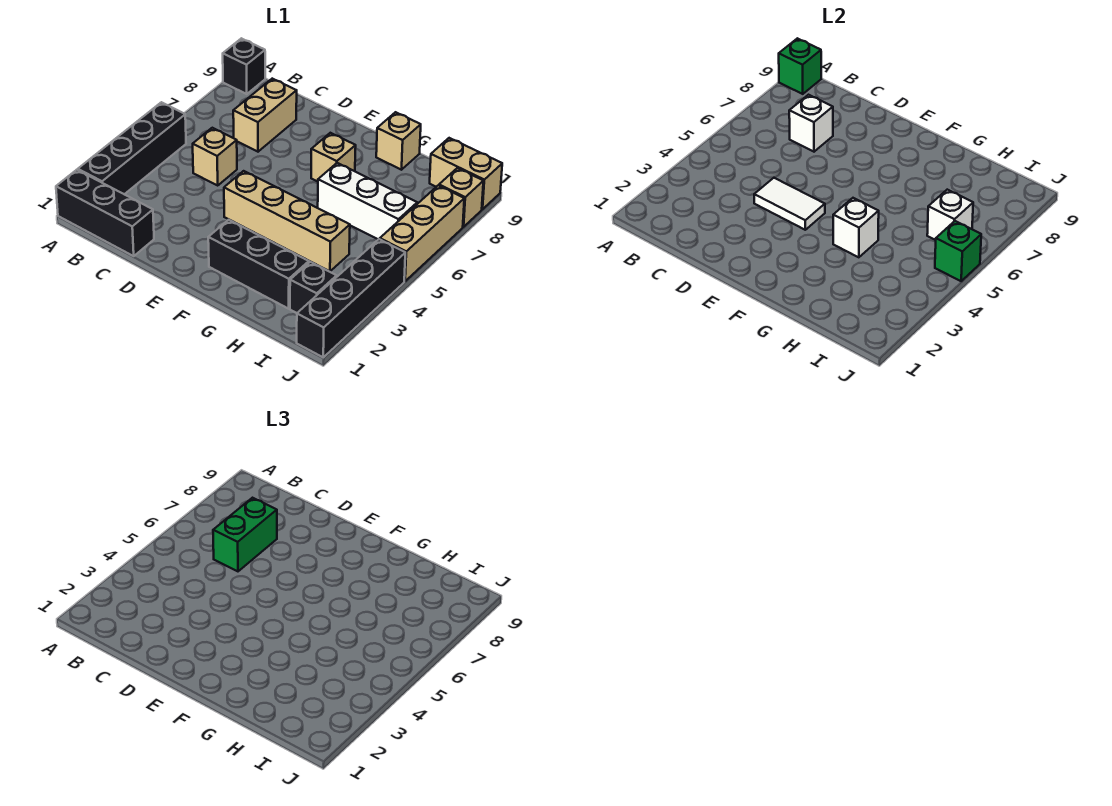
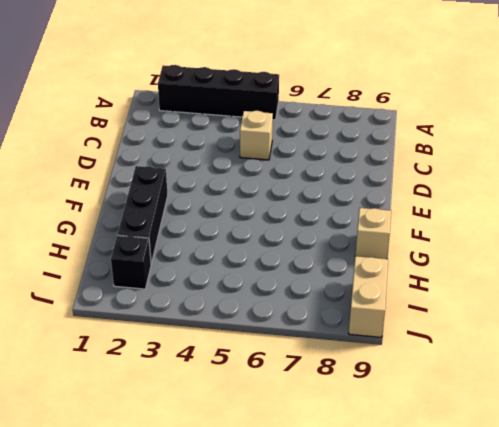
none -> black 1x3 brick [56,170,154,256]
none -> black 1x1 brick [223,38,265,94]
none -> tan 1x2 brick [233,79,297,152]

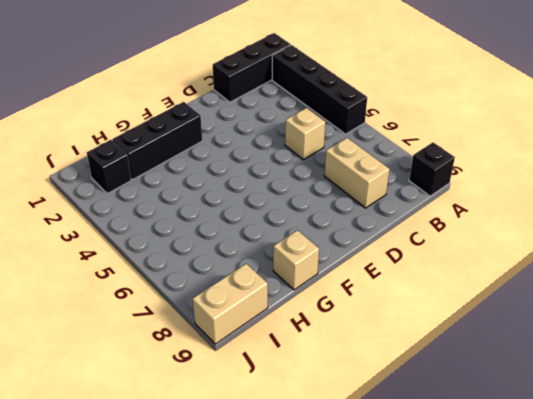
none -> tan 1x4 brick [224,171,350,272]
none -> tan 1x1 brick [311,133,356,182]
none -> white 1x3 brick [318,163,417,239]

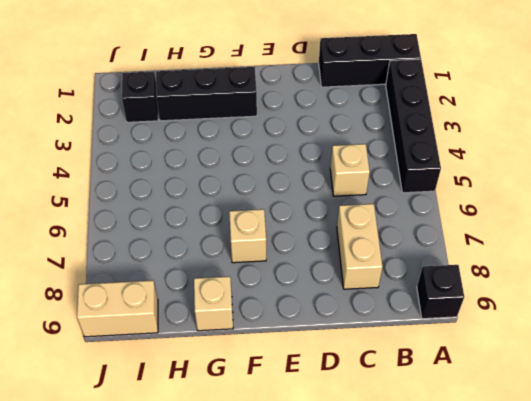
none -> tan 1x4 brick [224,171,350,272]
none -> white 1x3 brick [318,163,417,239]
none -> black 1x4 brick [297,239,405,357]

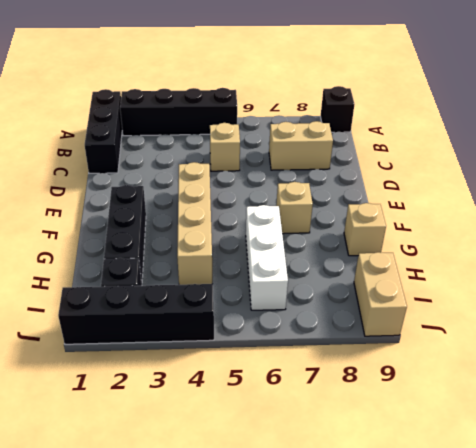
none -> tan 1x3 brick [380,185,464,281]
none -> tan 1x1 brick [439,168,483,227]
none -> green 1x1 brick [779,38,821,94]

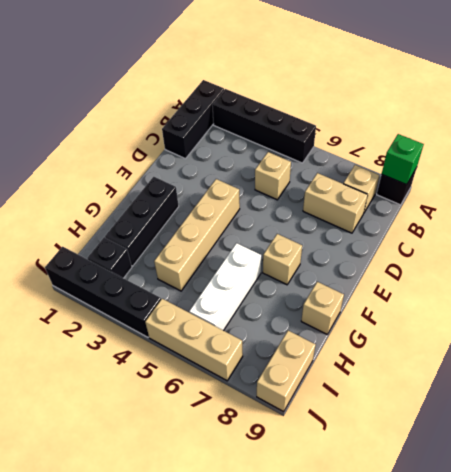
tan 1x1 brick [343,165,379,212] -> tan 1x1 brick moved to [439,168,483,227]
none -> white 1x1 brick [789,95,833,152]
none -> white 1x2 tile [754,178,825,230]
none -> white 1x1 brick [833,198,879,257]

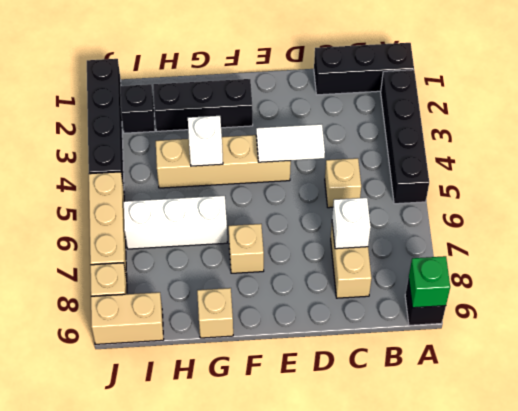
none -> white 1x1 brick [927,190,973,240]
none -> green 1x1 brick [935,221,981,281]
none -> green 1x2 brick [213,498,277,571]

